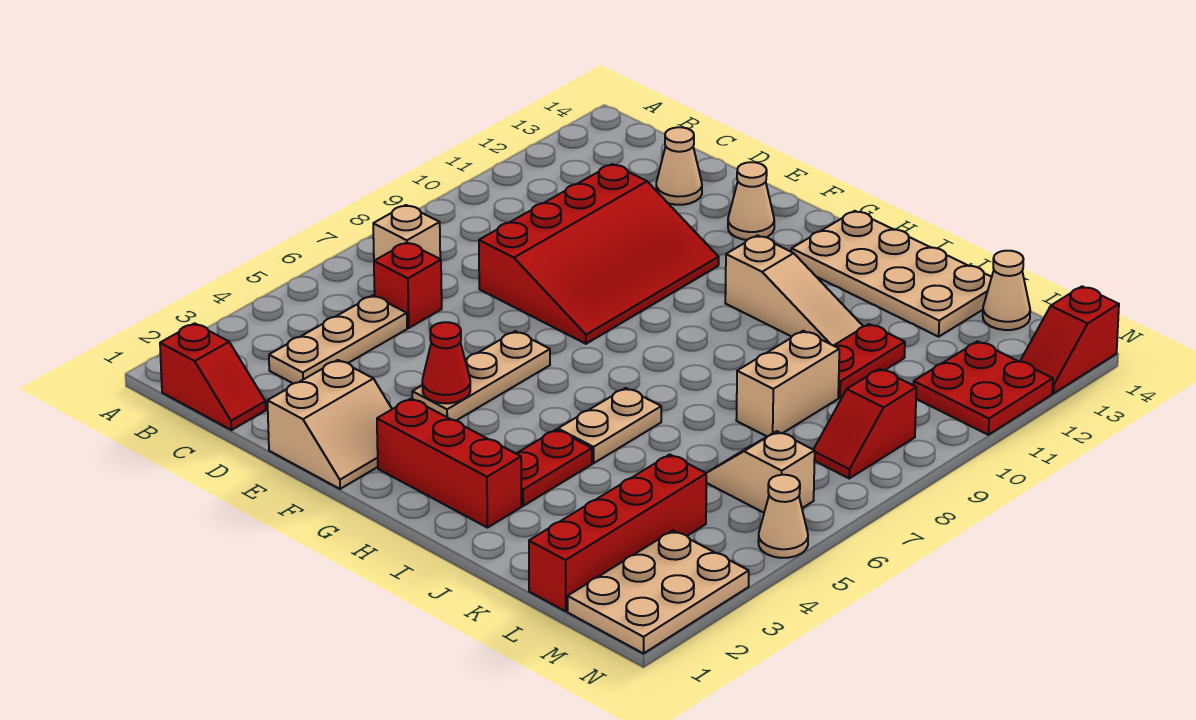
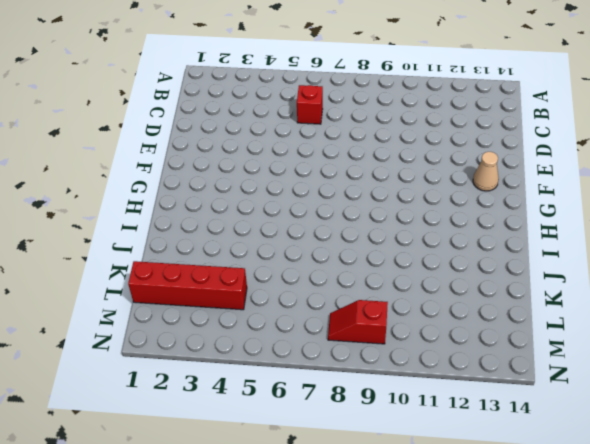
none -> red 1x2 slope [160,323,266,430]
none -> tan 1x1 brick [373,205,440,261]
none -> tan 1x3 plate [269,296,407,384]

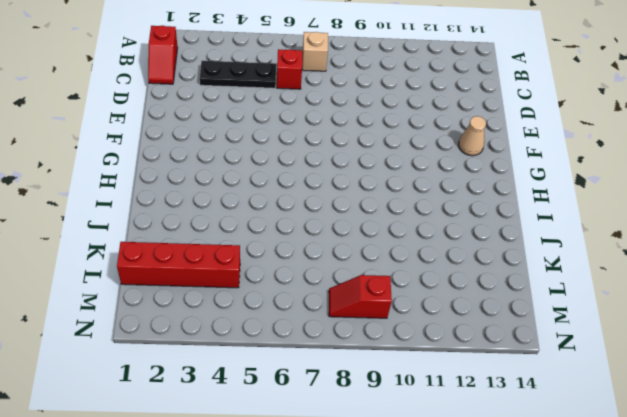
black 1x3 plate [200,61,276,88] -> tan 1x3 plate [269,296,407,384]
none -> red 3x4 slope [479,164,719,344]
none -> tan 1x1 cone [656,127,702,205]
none -> tan 2x2 slope [268,360,392,489]

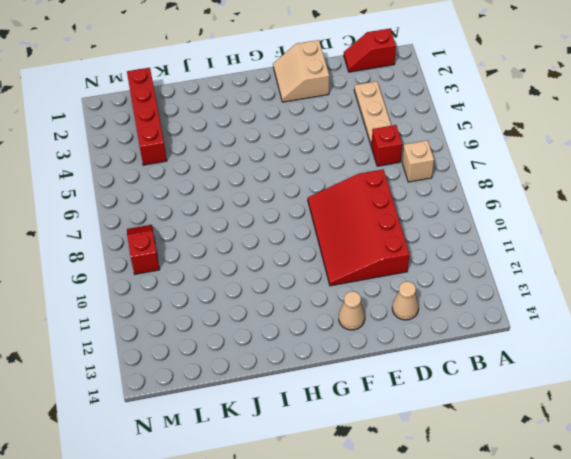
none -> tan 1x3 plate [412,331,550,421]
none -> red 1x3 brick [377,399,522,528]
none -> tan 1x3 slope [725,235,863,346]

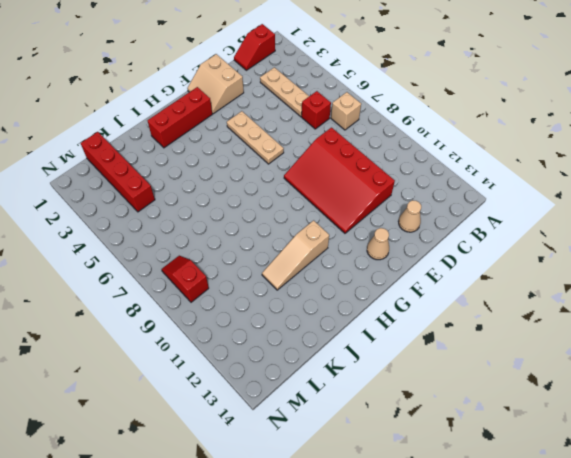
none -> tan 2x4 plate [791,211,992,337]
none -> red 1x2 plate [516,429,592,506]
none -> tan 1x2 plate [558,388,661,463]

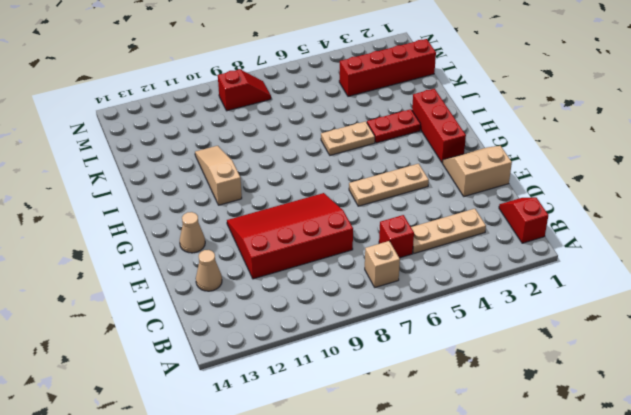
none -> tan 2x4 plate [791,211,992,337]
none -> tan 1x2 brick [736,331,839,437]
none -> red 1x2 plate [834,324,905,398]

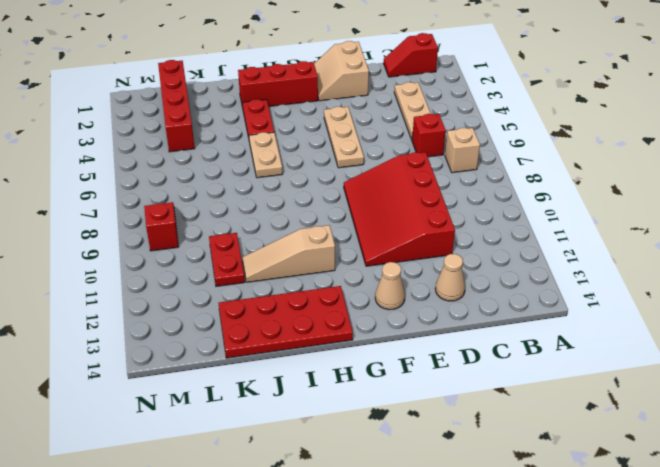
red 2x4 plate [218,286,353,358] -> tan 2x4 plate [791,211,992,337]
none -> tan 1x2 brick [736,331,839,437]
none -> tan 1x2 slope [706,431,815,513]
none -> tan 1x1 cone [983,251,1030,330]

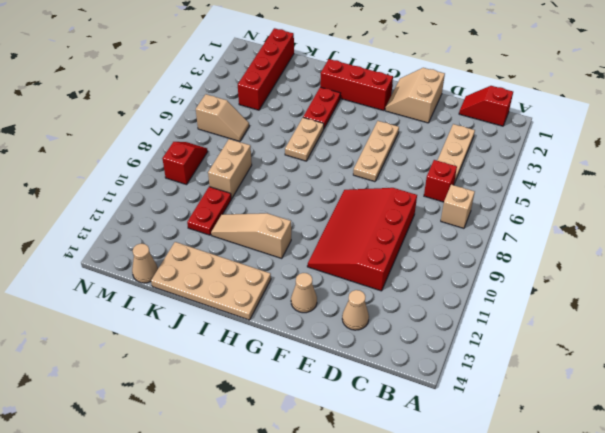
none -> tan 2x3 plate [568,531,749,654]
none -> red 2x2 plate [913,341,1053,435]
none -> tan 1x1 cone [758,475,808,558]

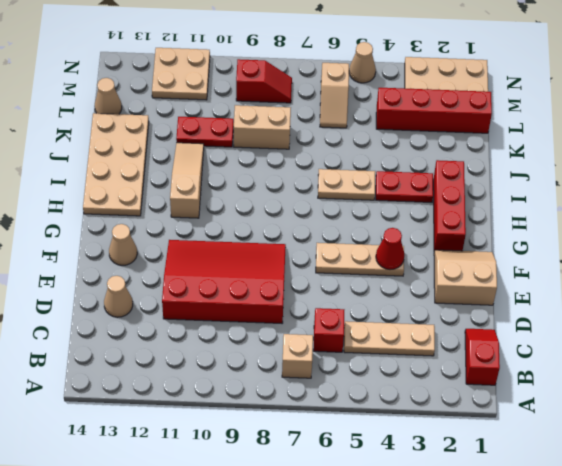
tan 2x2 plate [152,48,210,100] -> red 2x2 plate [913,341,1053,435]
none -> red 1x2 slope [1020,286,1119,393]

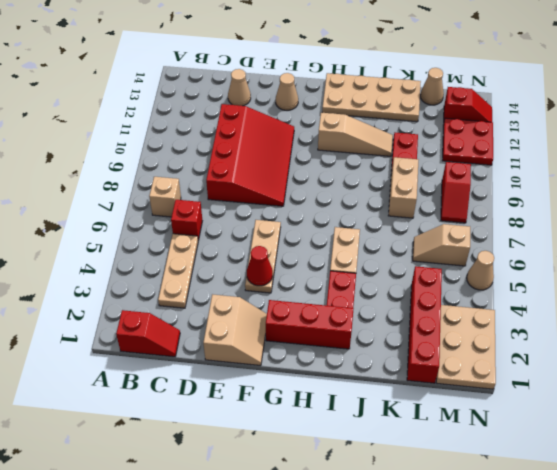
red 1x2 slope [444,87,492,122] -> red 1x2 slope turned to [1020,286,1119,393]

